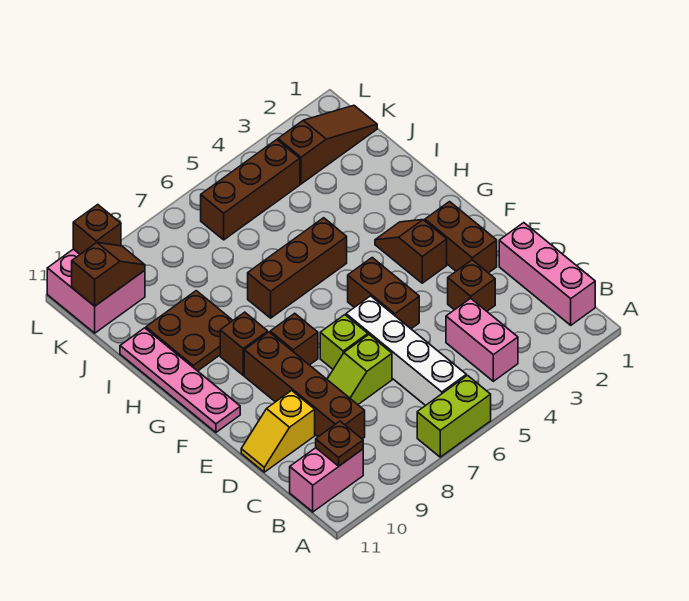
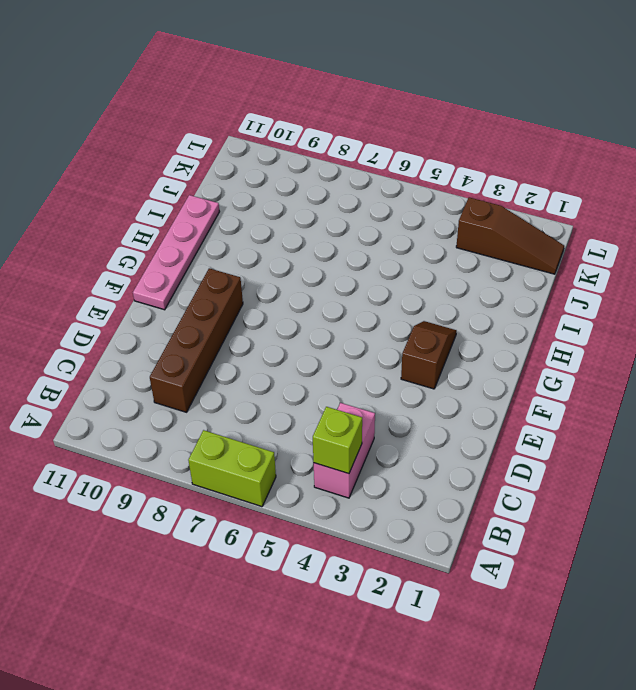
lime 1x1 brick [313,407,362,474] -> lime 1x1 brick moved to [320,315,368,369]
none -> pink 1x3 brick [499,223,595,325]
none -> white 1x4 brick [346,296,466,406]
none -> pink 1x2 brick [290,448,363,512]

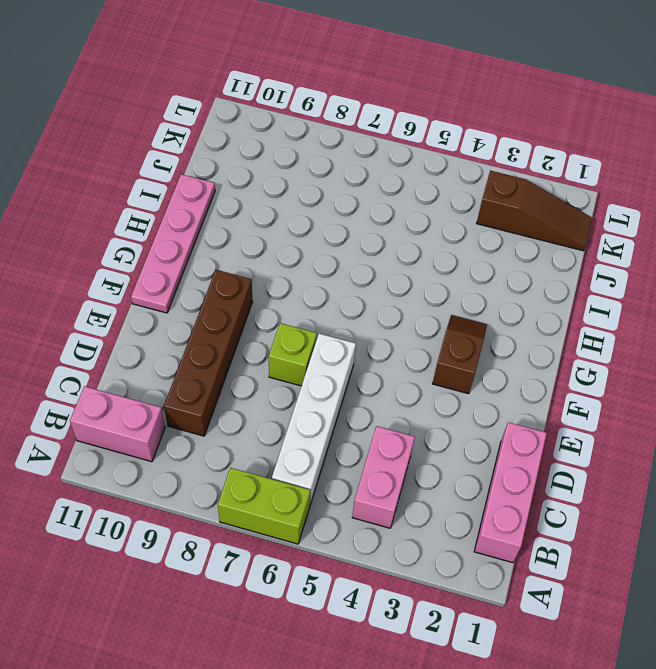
none -> brown 1x1 brick [448,260,495,311]
none -> lime 1x2 slope [327,335,392,404]
none -> yellow 1x2 slope [241,390,315,472]

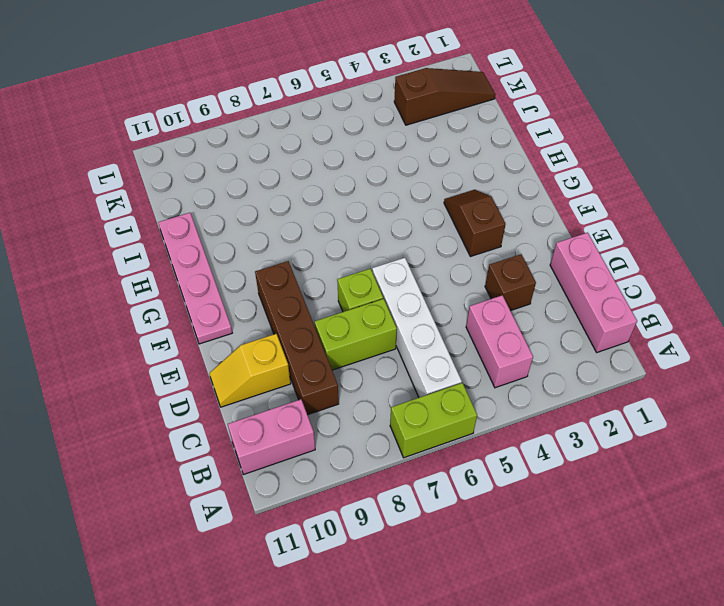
lime 1x2 brick [315,299,397,370] -> lime 1x2 slope [327,335,392,404]
none -> brown 1x2 brick [425,202,497,273]
none -> brown 1x2 brick [348,258,419,329]
none -> brown 1x1 brick [270,313,318,365]

